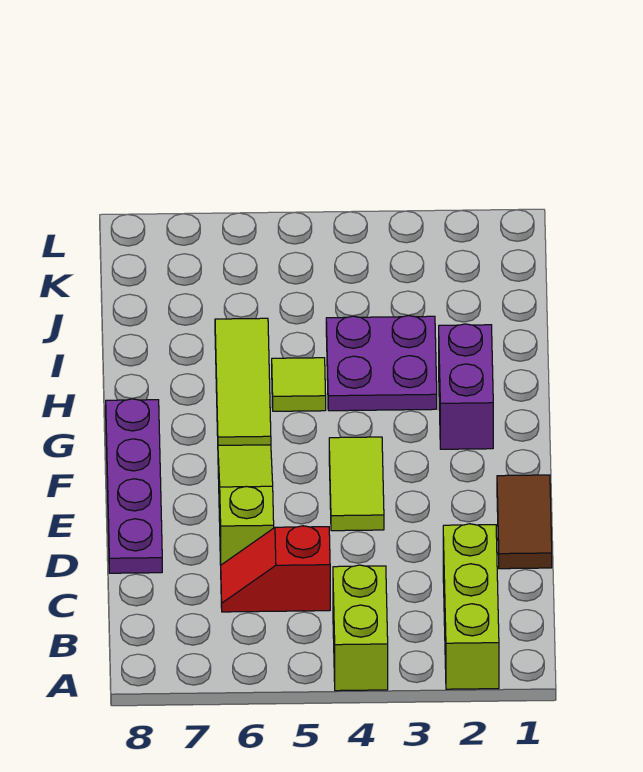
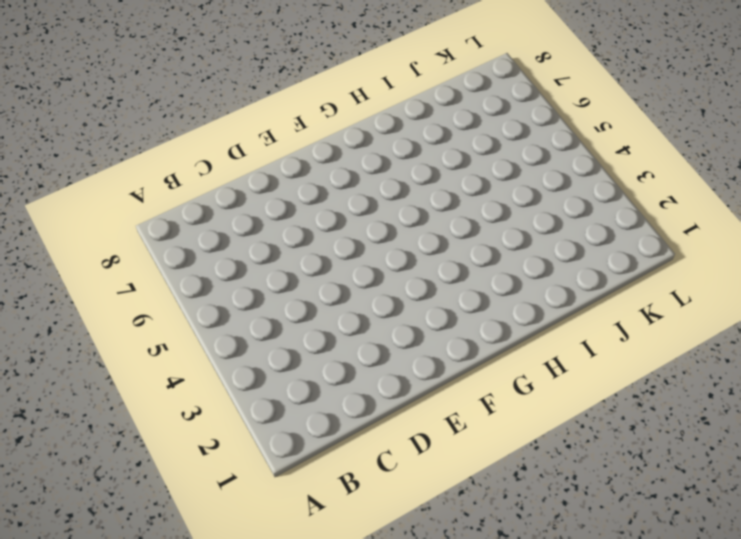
none -> lime 1x3 brick [443,524,499,689]
none -> lime 1x2 brick [333,565,388,691]

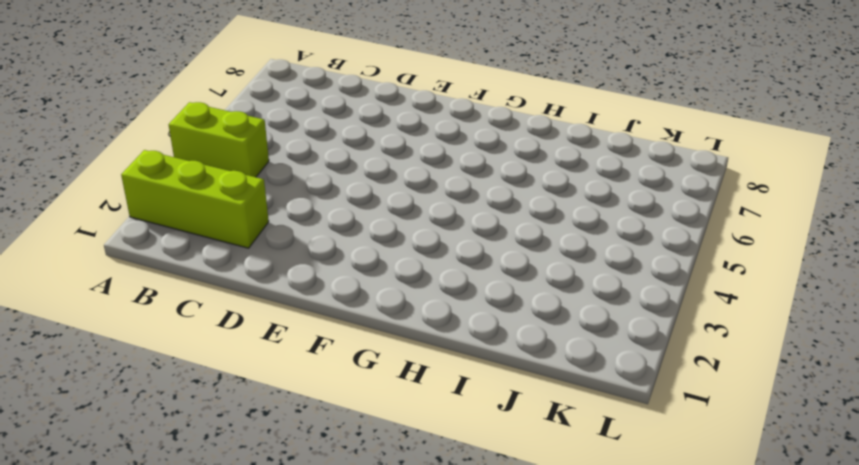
none -> red 1x2 slope [221,526,330,612]
none -> brown 1x2 tile [497,475,552,569]

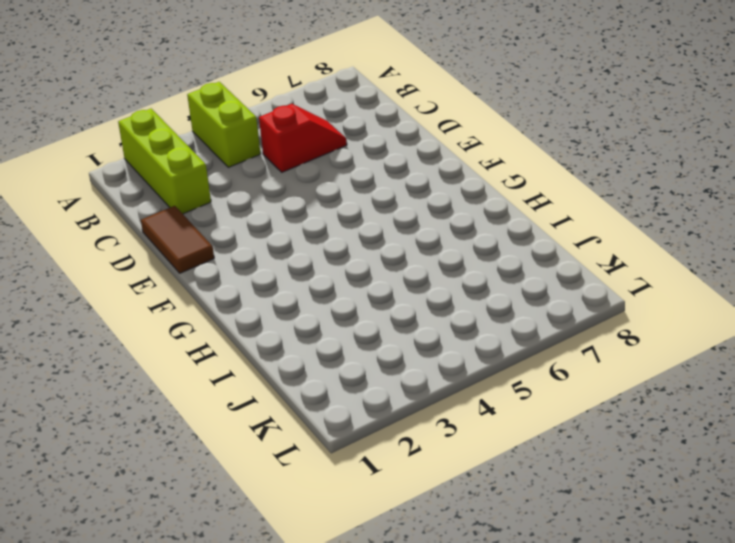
none -> lime 1x3 slope [218,445,274,565]
none -> purple 1x4 plate [106,399,162,573]

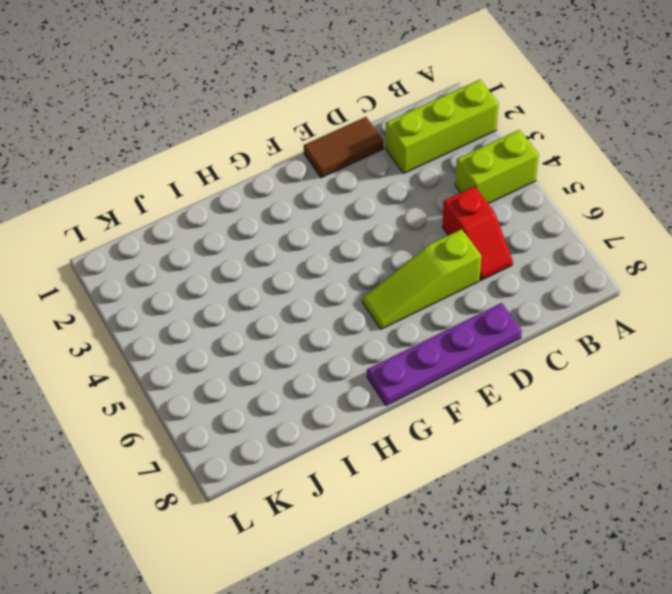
none -> lime 1x2 tile [329,437,384,531]
none -> purple 1x2 brick [439,324,493,449]

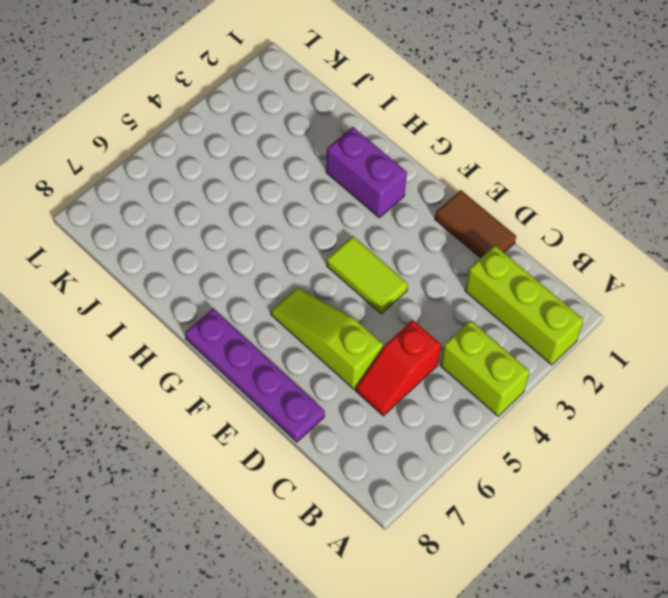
none -> lime 1x3 tile [215,318,271,445]
none -> purple 2x2 plate [326,316,437,411]

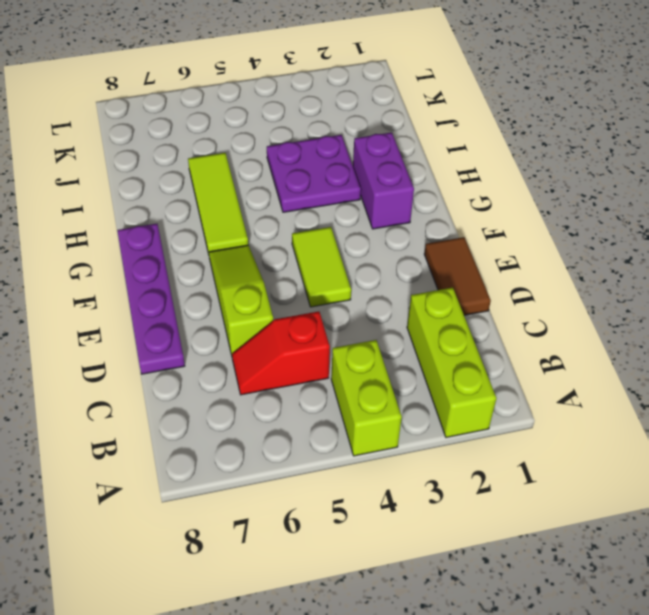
none -> lime 1x1 tile [272,358,326,411]

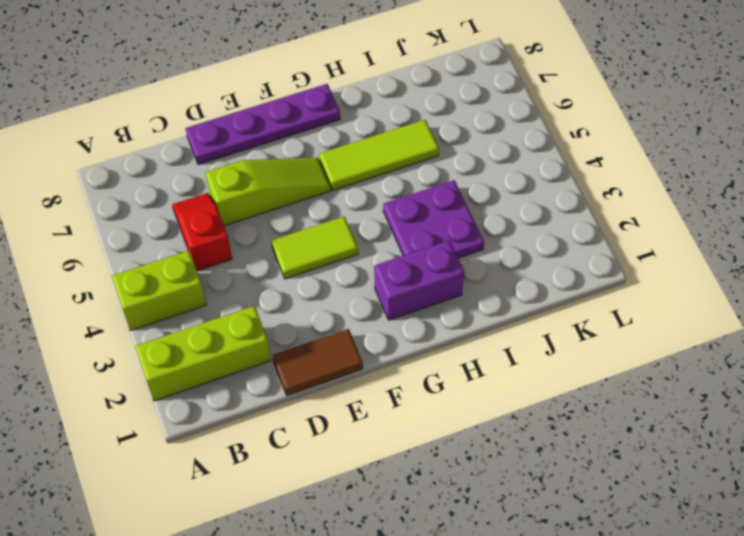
none -> lime 1x1 tile [272,358,326,411]

